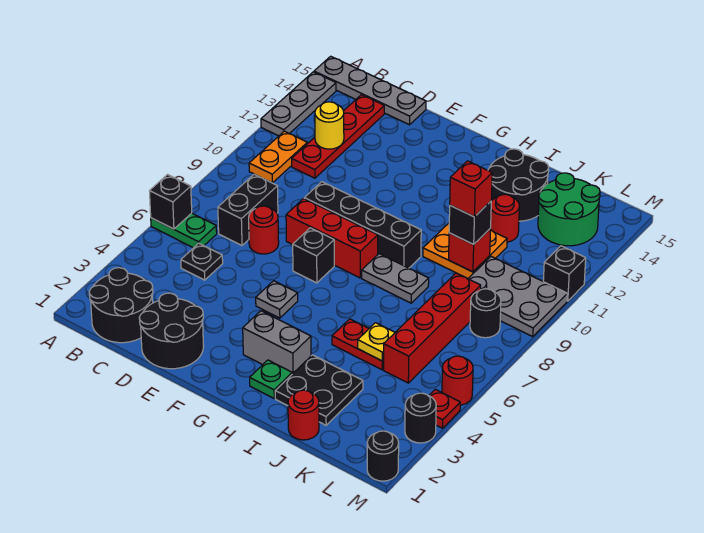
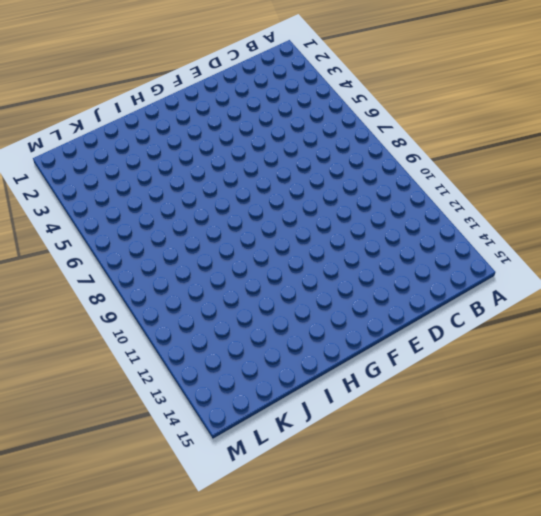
none -> green 1x2 plate [151,213,217,248]
none -> grey 1x3 plate [261,72,336,136]
none -> grey 1x4 plate [314,56,426,125]
none -> black 2x2 round brick [89,268,153,343]

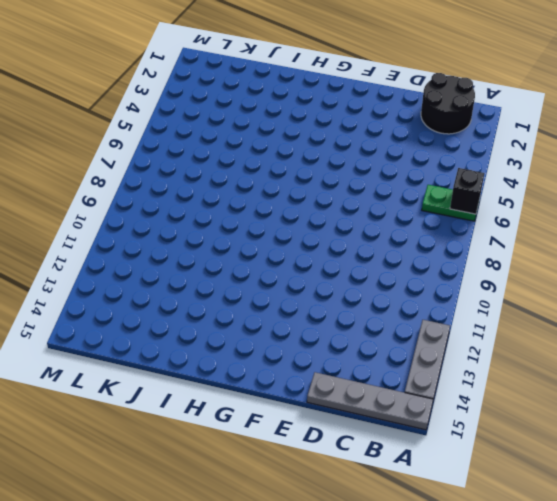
none -> orange 1x2 plate [249,131,307,183]
none -> black 1x1 plate [181,243,223,280]
none -> black 1x2 brick [218,174,278,245]
none -> red 1x4 plate [292,95,384,178]

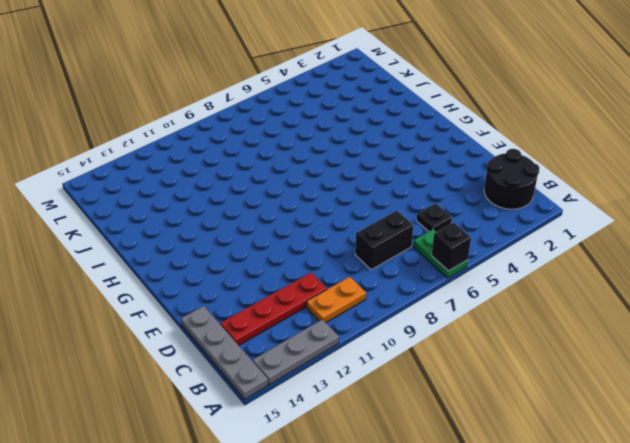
none -> black 2x2 round brick [139,293,204,369]
none -> red 1x1 round brick [249,206,279,254]
none -> red 1x3 brick [286,199,378,278]
none -> black 1x4 brick [304,182,421,268]

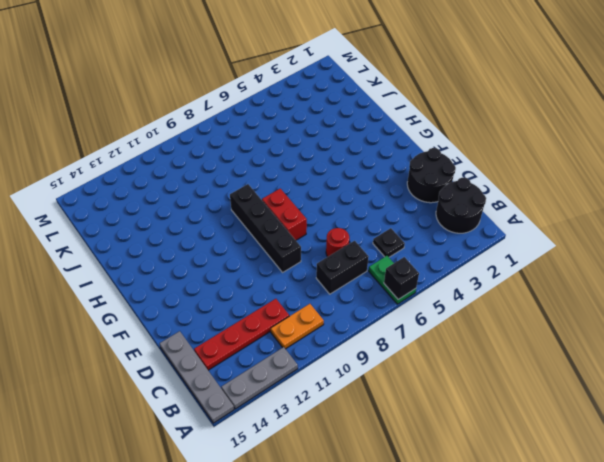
red 1x2 brick [262,189,307,240] -> red 1x3 brick [286,199,378,278]
none -> grey 1x1 plate [256,281,298,318]
none -> black 1x1 brick [293,228,334,283]
none -> grey 1x2 brick [243,311,311,374]
none -> green 1x1 plate [250,360,292,398]

